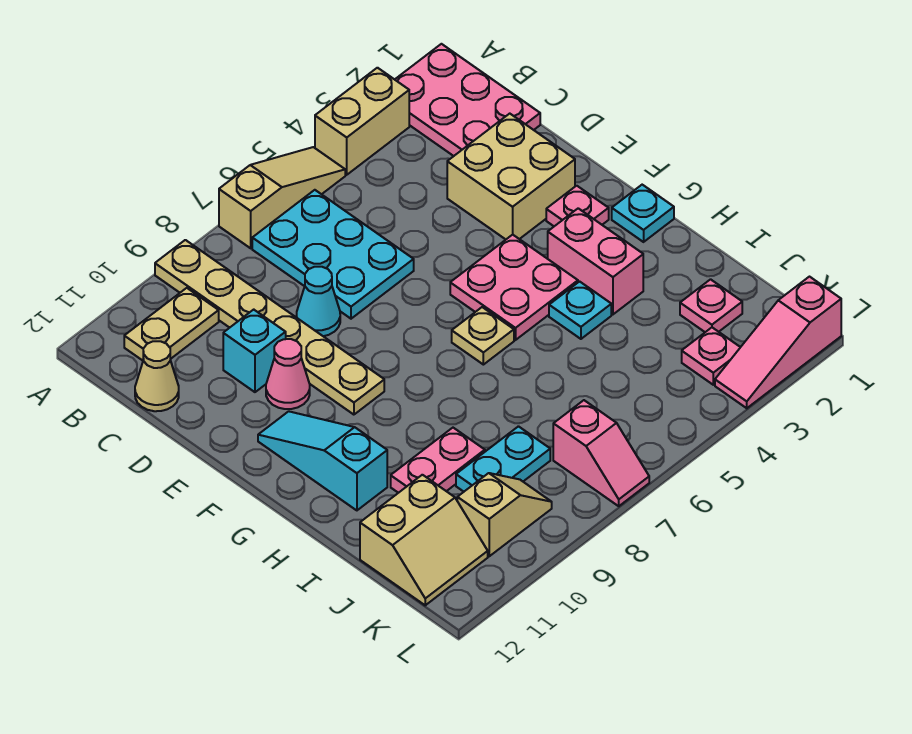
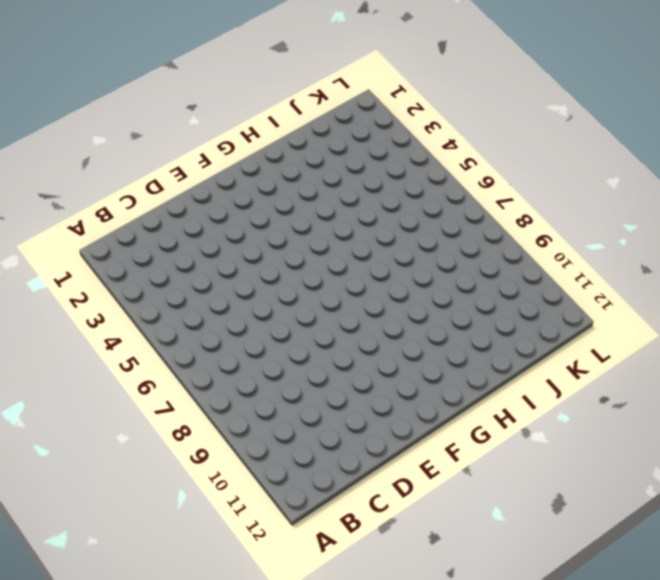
none -> pink 2x3 plate [395,44,540,156]
none -> tan 1x2 brick [315,68,409,175]
none -> tan 1x3 slope [219,147,345,248]

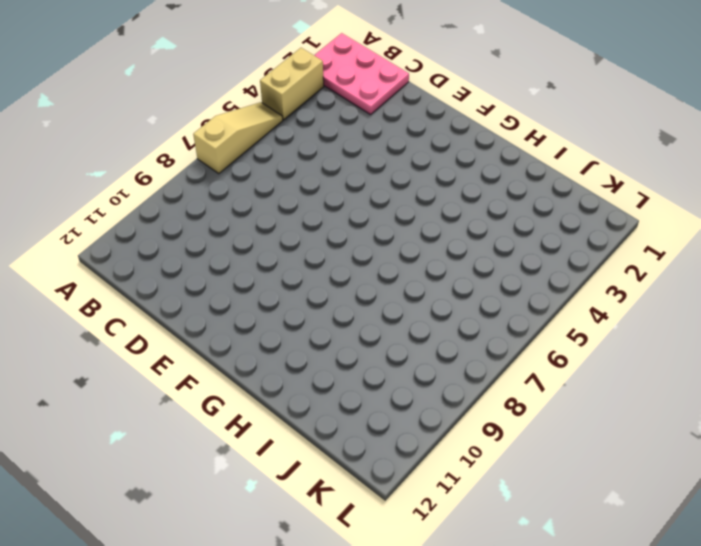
none -> tan 1x6 plate [155,240,384,415]
none -> cyan 2x3 plate [252,190,414,319]
none -> tan 1x2 plate [124,288,219,361]

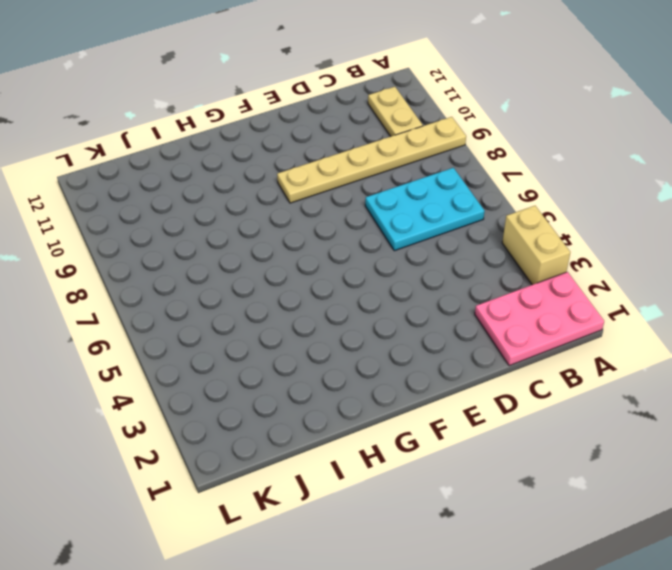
none -> tan 1x3 slope [219,147,345,248]
none -> tan 1x1 cone [135,341,179,411]
none -> tan 2x2 brick [447,114,575,239]

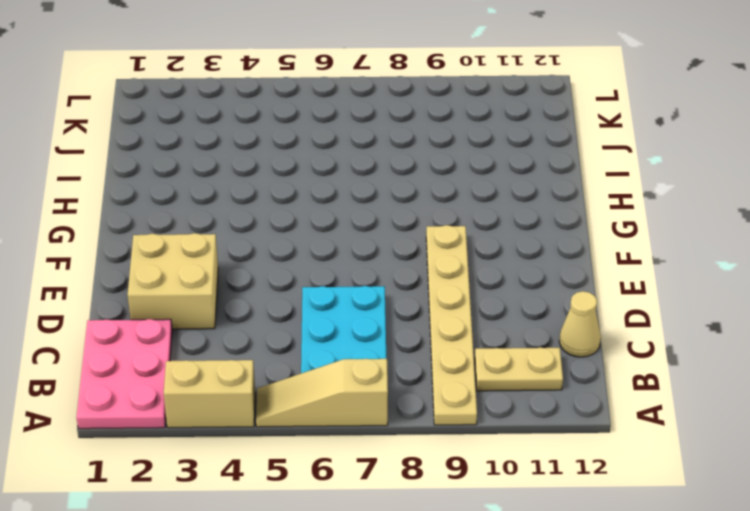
none -> cyan 1x1 cone [297,267,340,336]
none -> cyan 1x1 brick [223,310,286,392]
none -> pink 1x1 cone [266,339,310,409]

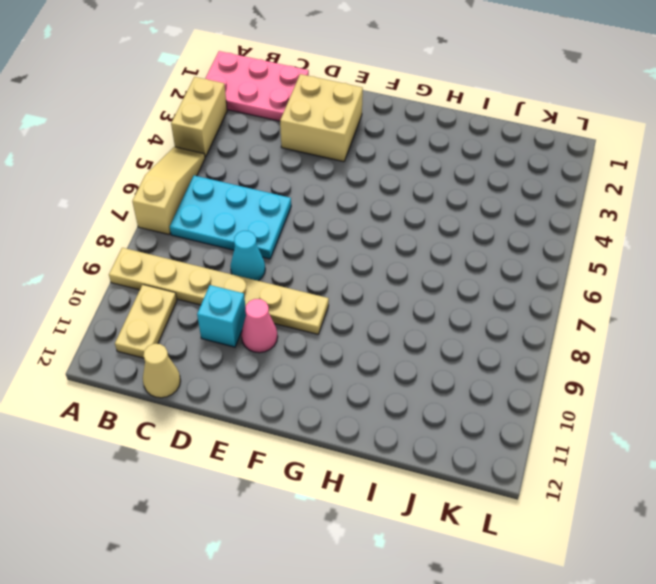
none -> pink 1x1 plate [546,186,609,226]
none -> pink 2x2 plate [450,235,578,340]
none -> cyan 1x3 slope [258,411,387,510]

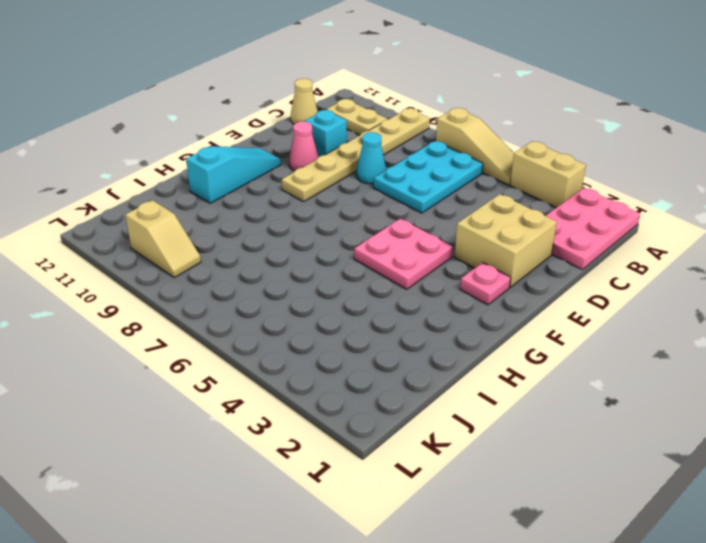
none -> cyan 1x1 plate [612,185,674,242]
none -> pink 1x2 brick [548,208,643,314]
none -> tan 1x1 plate [452,307,514,365]

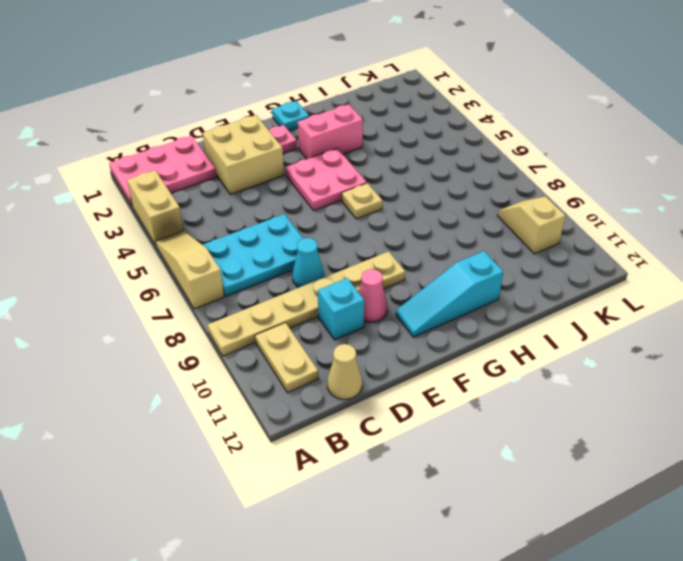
none -> cyan 1x1 plate [549,282,611,339]
none -> pink 1x2 plate [391,428,485,493]
none -> pink 1x1 plate [680,279,742,332]

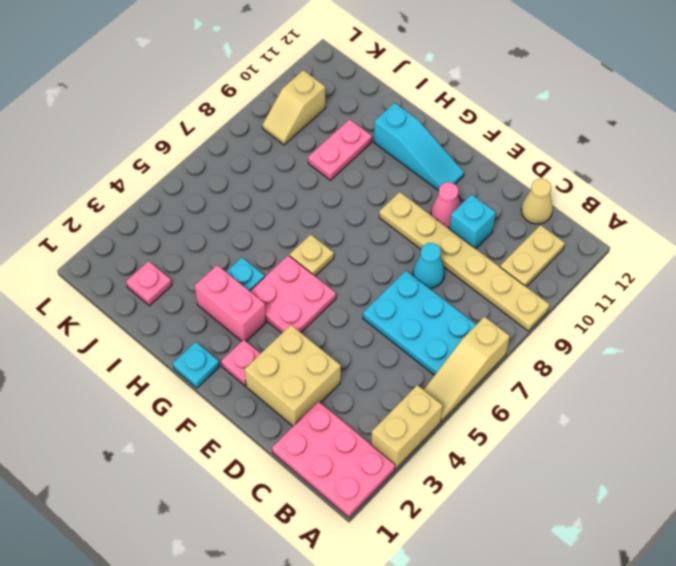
none -> cyan 1x2 plate [456,426,550,492]
none -> tan 2x2 slope [360,475,488,605]
none -> pink 1x1 plate [682,328,740,385]

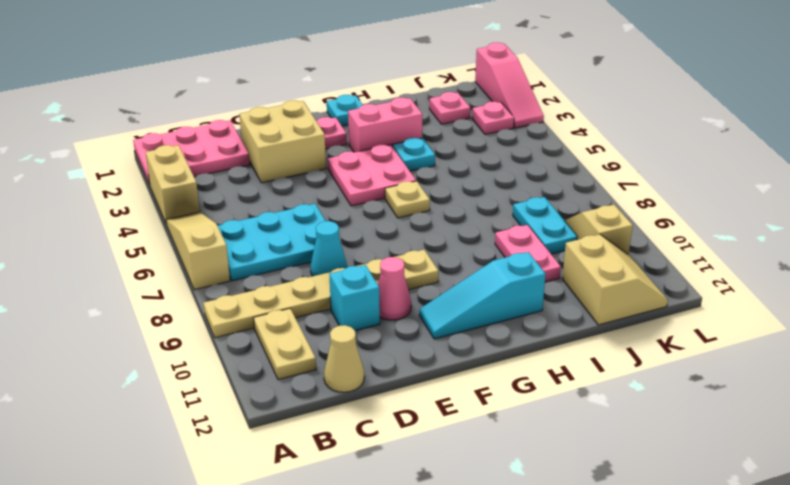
none -> pink 1x2 slope [553,400,649,506]

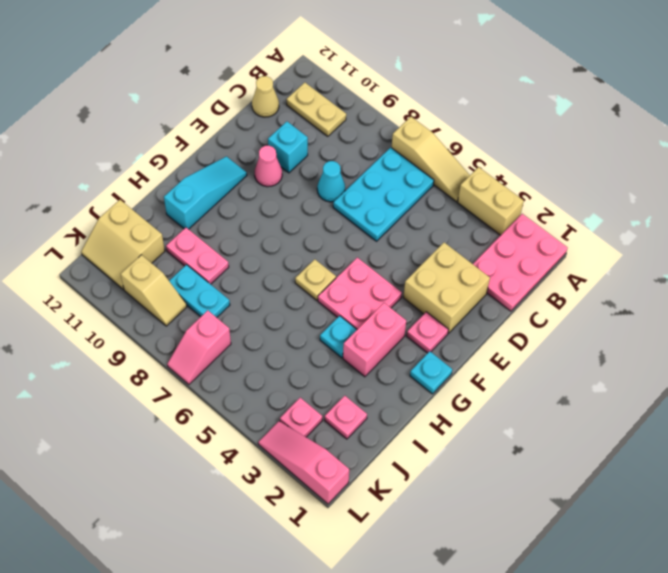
none -> tan 1x6 plate [155,240,384,415]

